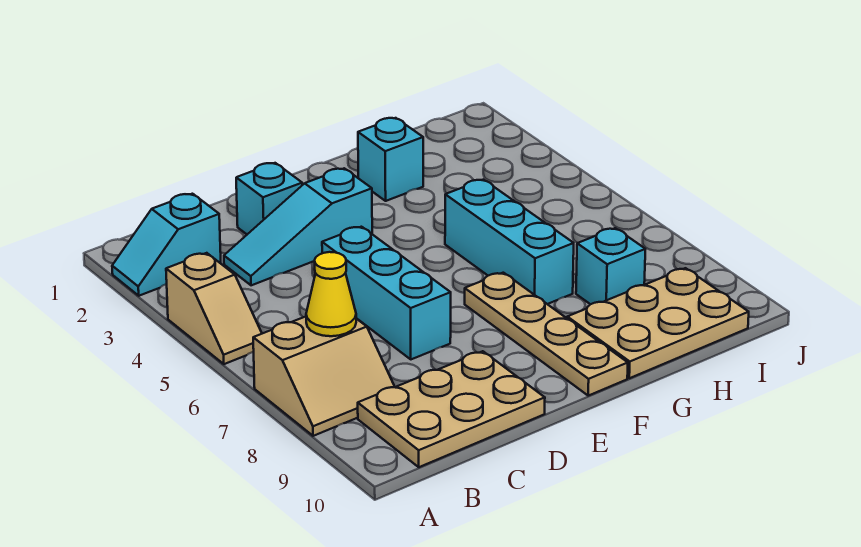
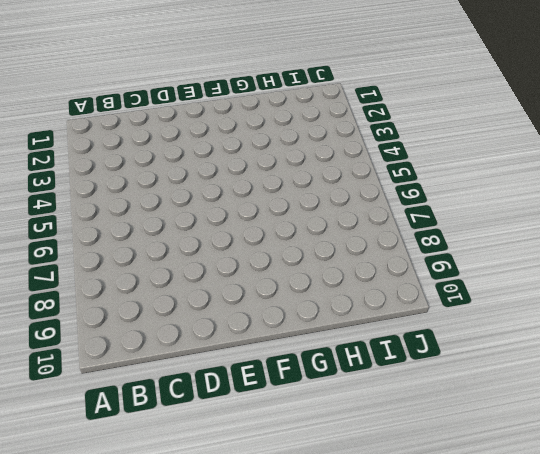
none -> cyan 1x2 slope [112,194,221,296]
none -> tan 1x2 slope [166,253,262,364]
none -> tan 2x2 slope [253,317,395,436]

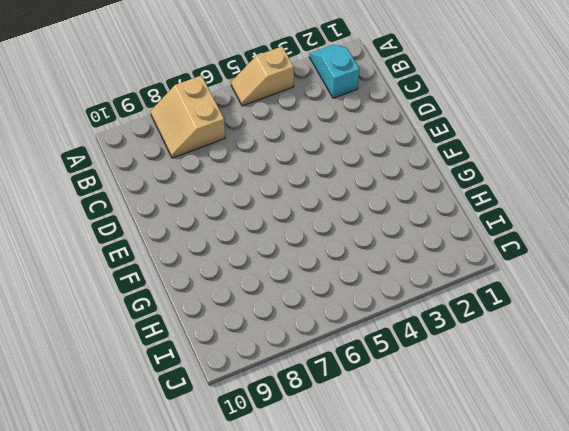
none -> tan 2x3 plate [358,351,545,467]
none -> cyan 1x3 slope [224,168,372,285]
none -> cyan 1x1 brick [236,163,302,234]

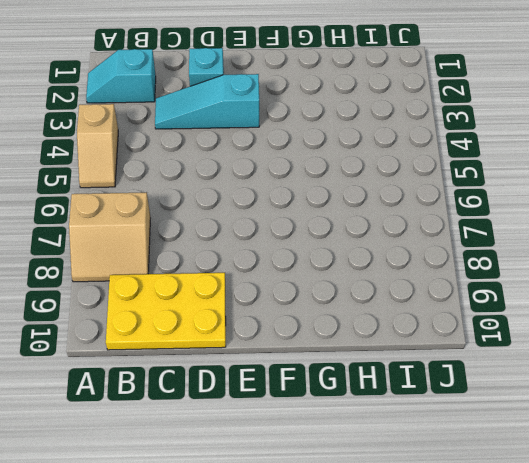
yellow 2x3 plate [106,273,226,350] -> tan 2x3 plate [358,351,545,467]
none -> cyan 1x3 brick [322,227,451,359]
none -> tan 1x4 plate [465,273,628,396]
none -> cyan 1x1 brick [358,118,423,201]

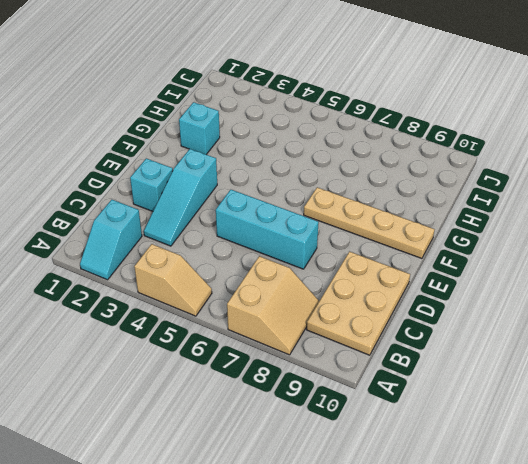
none -> cyan 1x3 brick [445,180,574,304]
none -> tan 2x3 plate [567,268,749,378]
none -> cyan 1x1 brick [576,228,645,304]

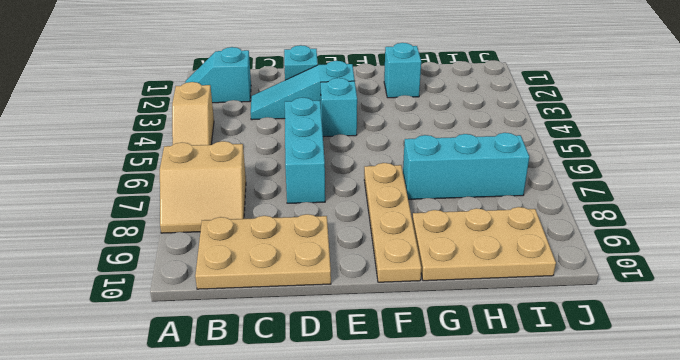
cyan 1x1 brick [321,78,357,137] -> cyan 1x1 brick moved to [576,228,645,304]
cyan 1x3 brick [403,133,529,199] -> cyan 1x3 brick turned to [445,180,574,304]
none -> yellow 1x1 cone [306,252,356,336]

